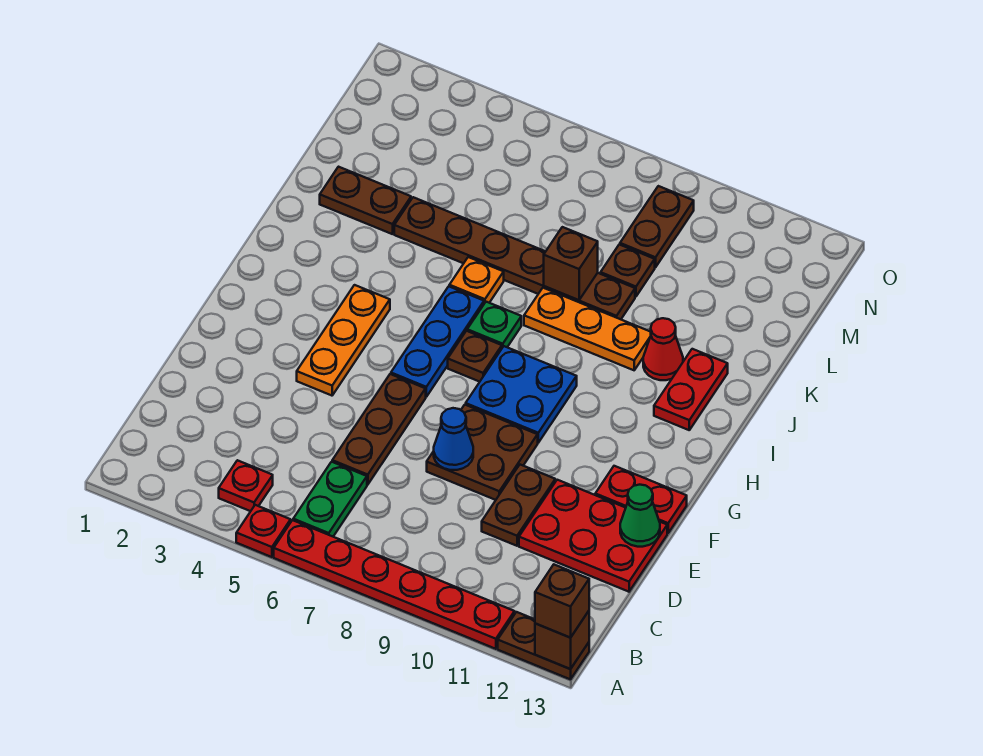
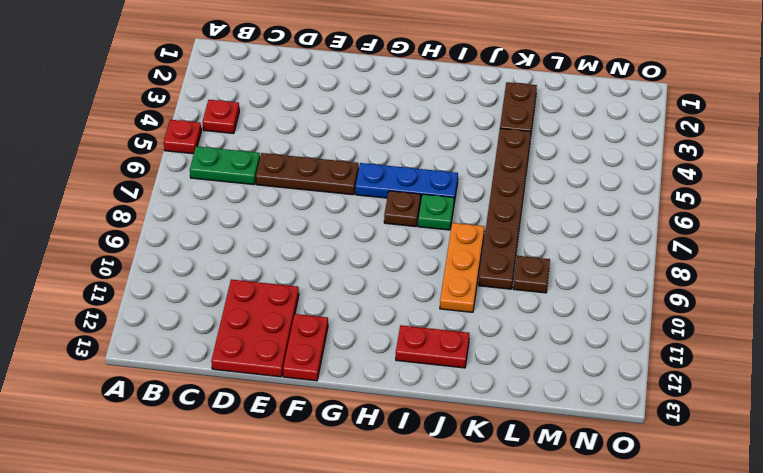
none -> red 1x6 plate [274,520,515,649]
none -> brown 1x2 plate [498,612,589,679]
none -> brown 1x2 plate [482,465,555,546]

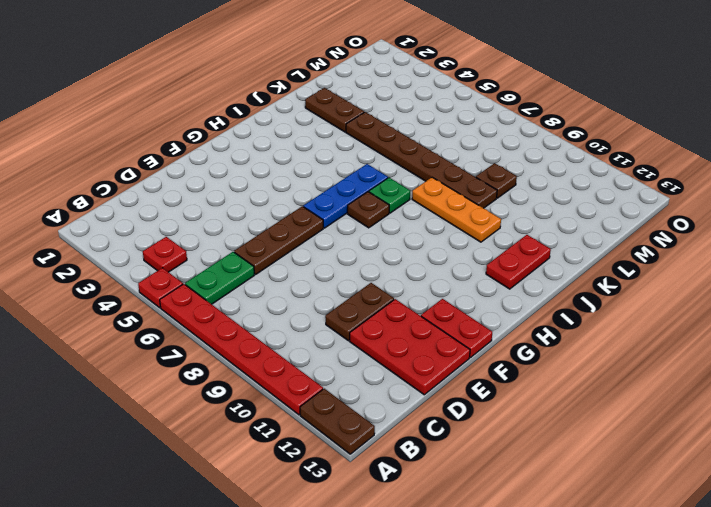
none -> brown 2x2 plate [427,405,538,500]
none -> orange 1x3 plate [297,285,390,396]
none -> blue 2x2 plate [466,346,577,443]

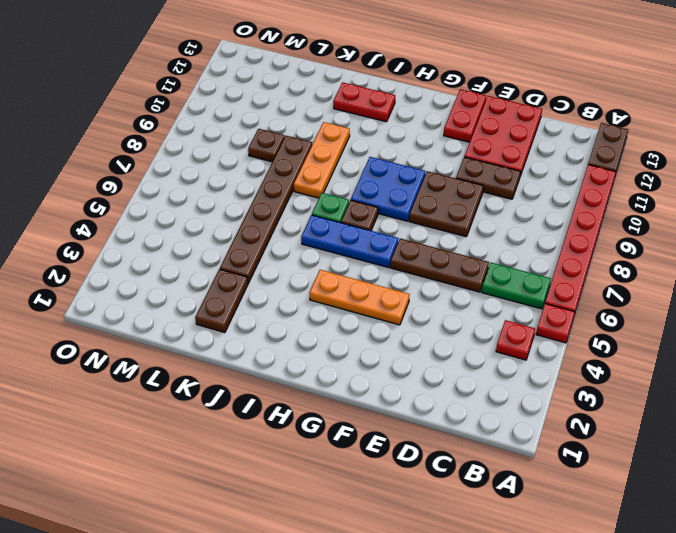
none -> orange 1x1 plate [449,257,504,304]
none -> red 1x1 cone [643,318,683,380]
none -> brown 1x2 plate [620,186,694,267]

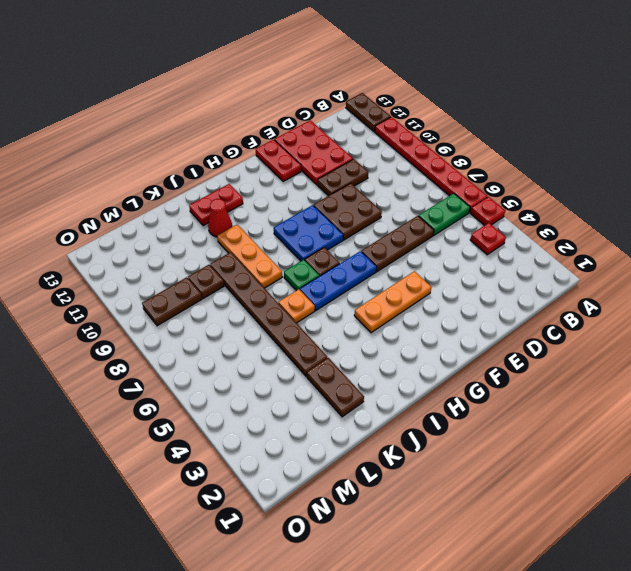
none -> brown 1x1 brick [535,611,589,669]
none -> blue 1x1 cone [434,408,473,470]
none -> green 1x1 cone [620,485,660,547]

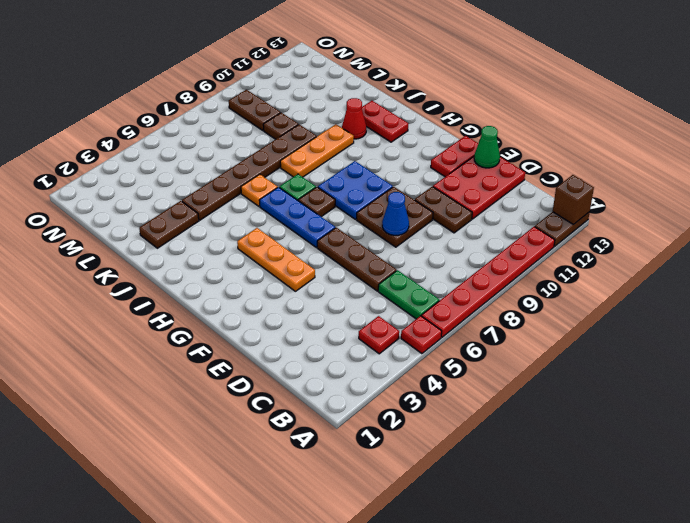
none -> brown 1x1 brick [544,227,598,300]
none -> brown 1x1 brick [535,565,589,638]

